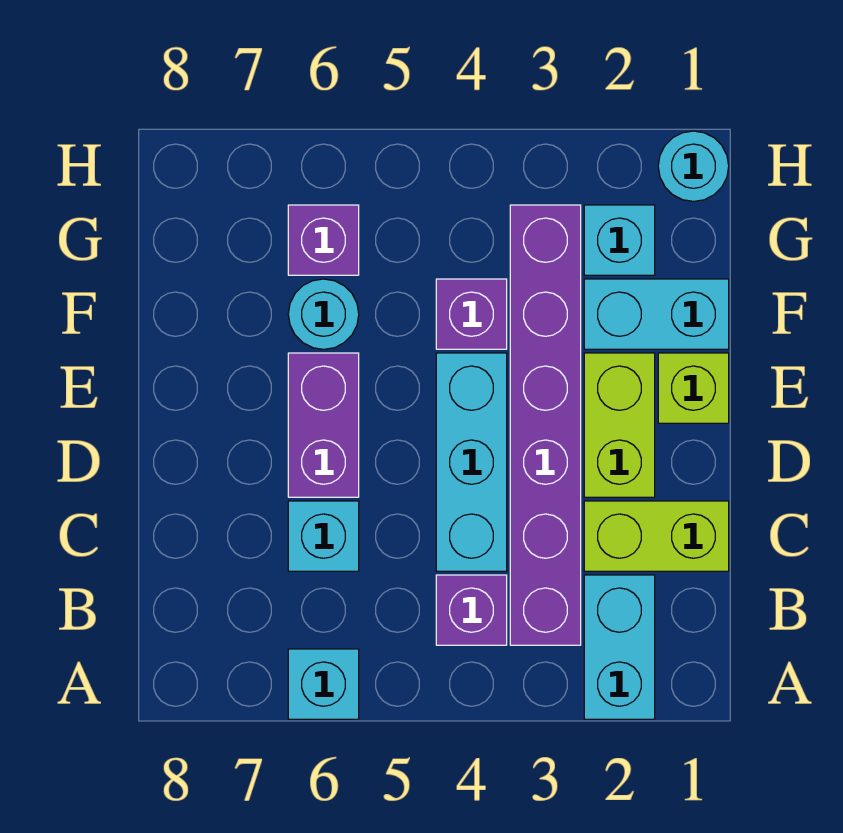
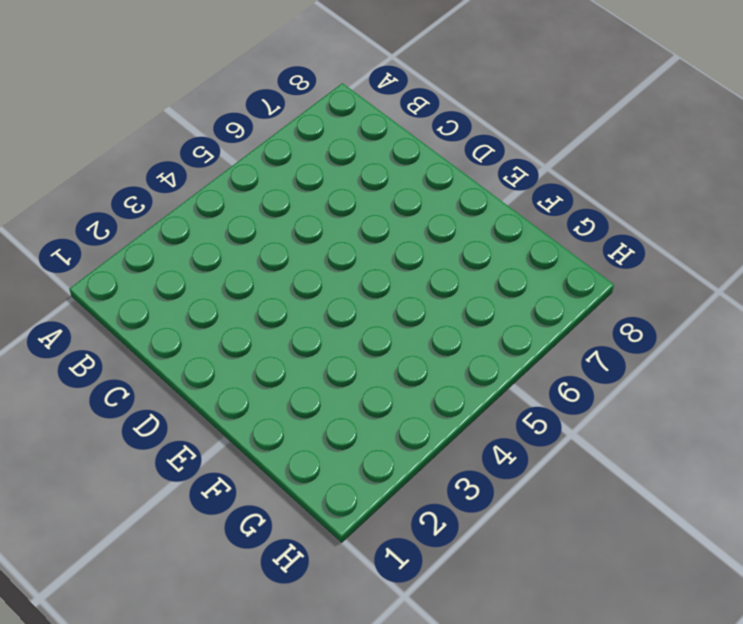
none -> cyan 1x2 brick [584,575,655,719]
none -> cyan 1x1 brick [288,649,359,719]
none -> purple 1x6 brick [510,205,581,645]

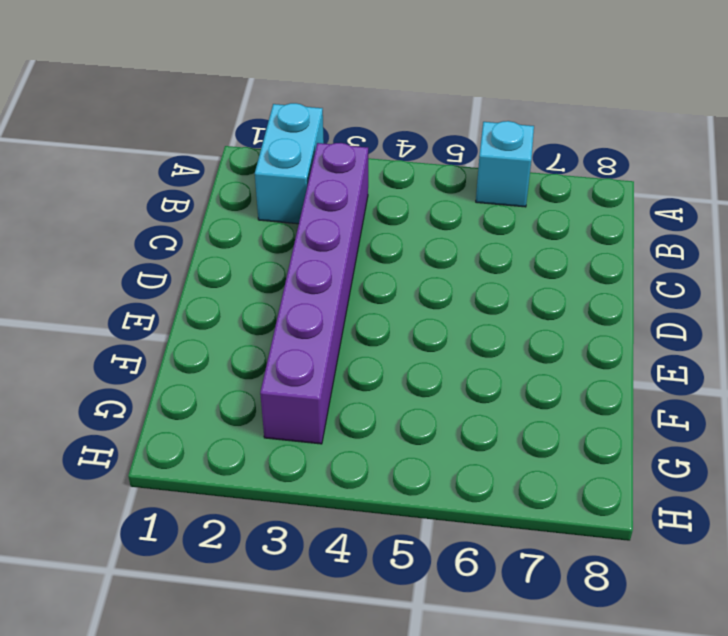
none -> purple 1x1 brick [436,575,507,645]
none -> lime 1x2 brick [584,501,729,571]
none -> cyan 1x3 brick [436,353,507,571]

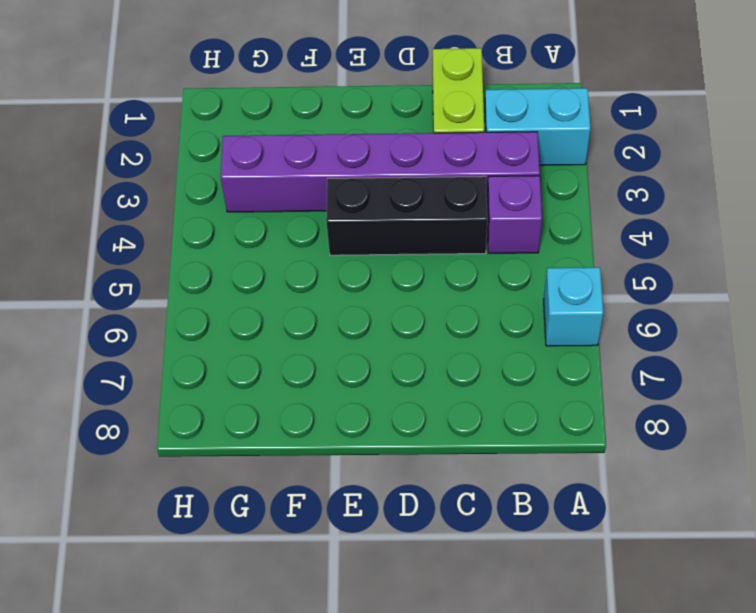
black 1x3 brick [326,176,487,255] -> cyan 1x3 brick [436,353,507,571]
none -> cyan 1x1 brick [288,501,359,571]
none -> lime 1x2 brick [584,353,655,497]
none -> purple 1x2 brick [288,353,359,497]

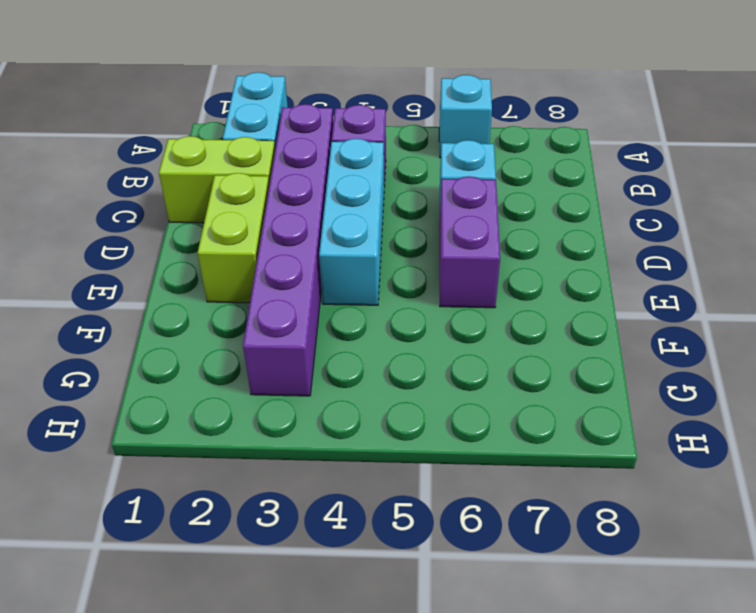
none -> lime 1x1 brick [658,353,729,423]
none -> cyan 1x2 brick [584,279,729,349]
none -> purple 1x1 brick [436,279,507,349]

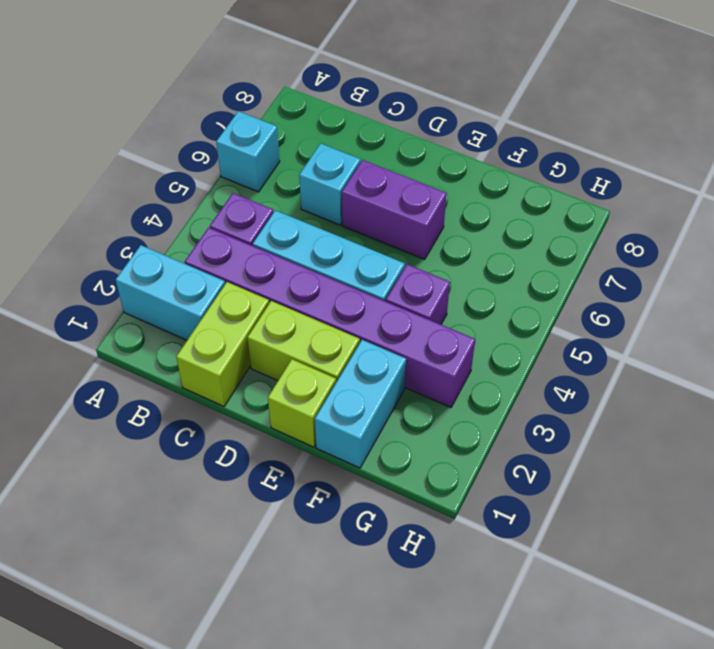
none -> cyan 1x1 round brick [288,279,359,349]
none -> cyan 1x1 brick [584,205,655,275]
none -> purple 1x1 brick [288,205,359,275]

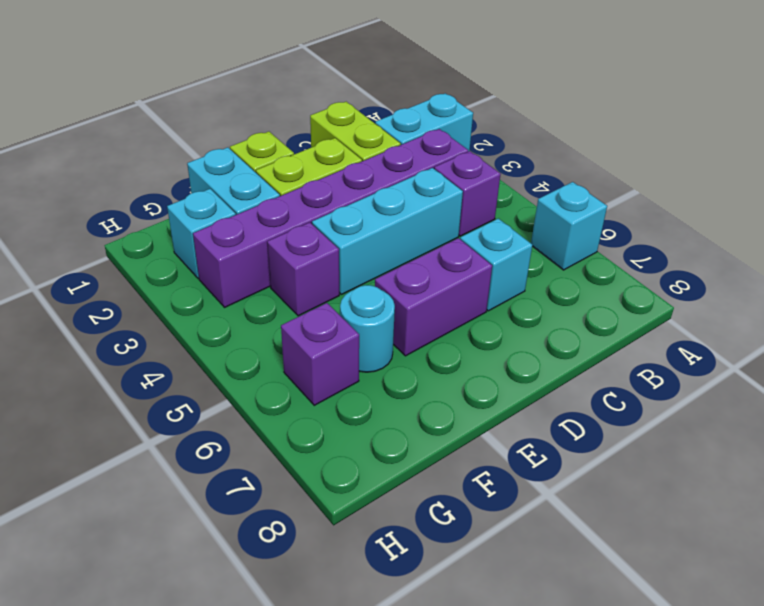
none -> cyan 1x1 round brick [658,131,729,201]

